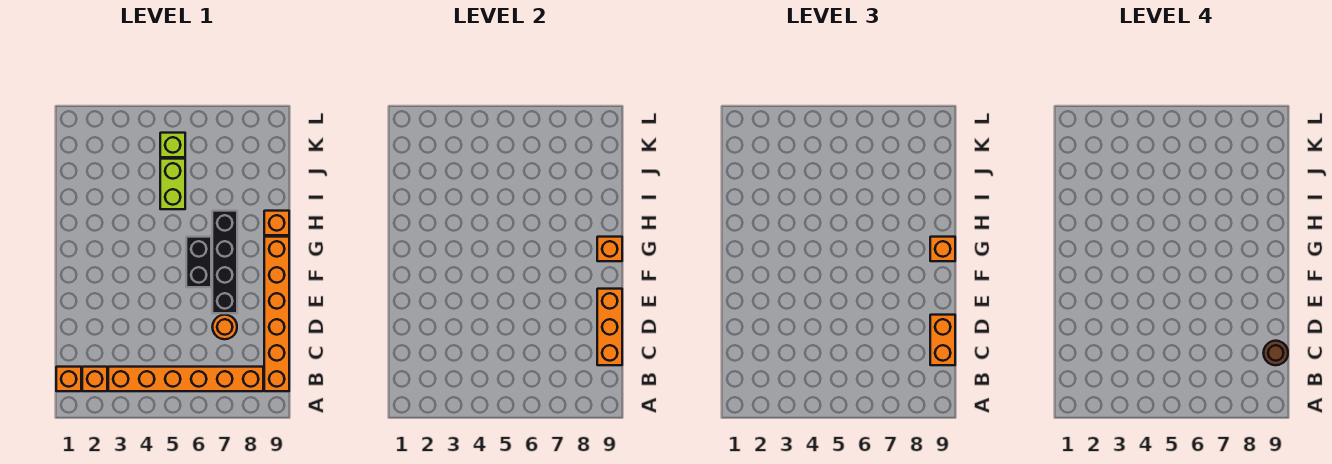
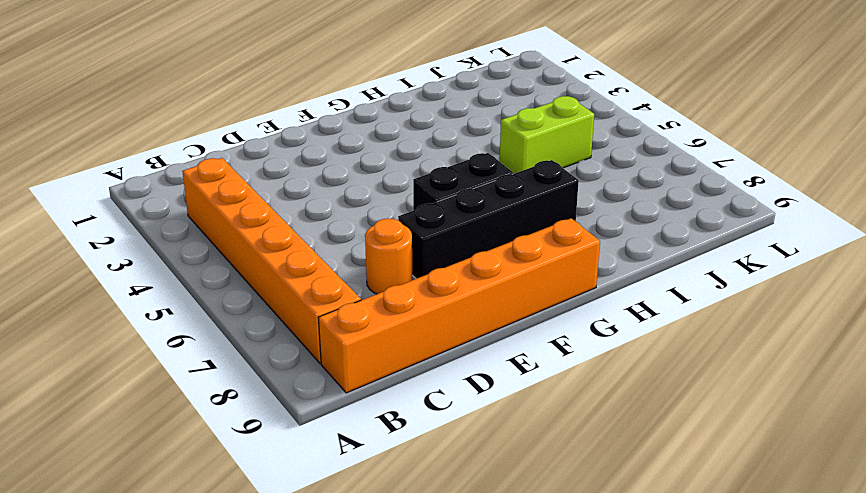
none -> orange 1x1 brick [56,367,81,391]
none -> orange 1x1 brick [82,367,107,391]
none -> orange 1x1 brick [264,211,289,235]

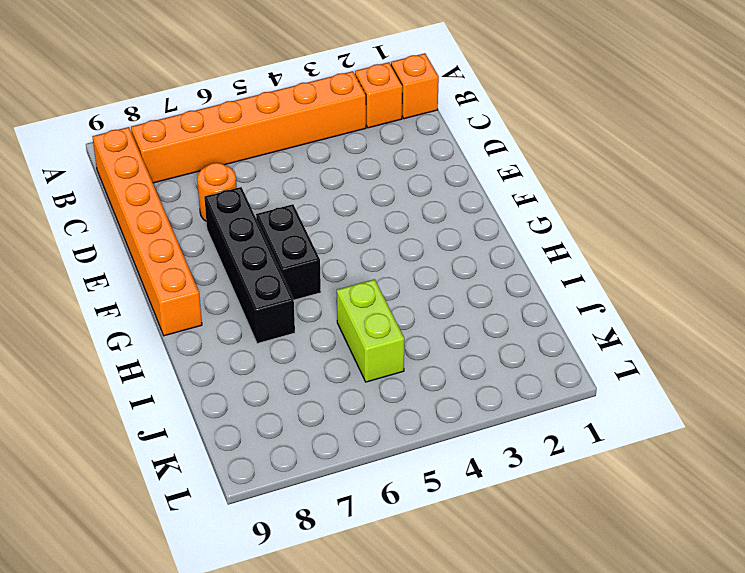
none -> orange 1x1 brick [264,211,289,235]
none -> lime 1x1 brick [160,133,185,157]
none -> orange 1x3 brick [597,289,622,365]

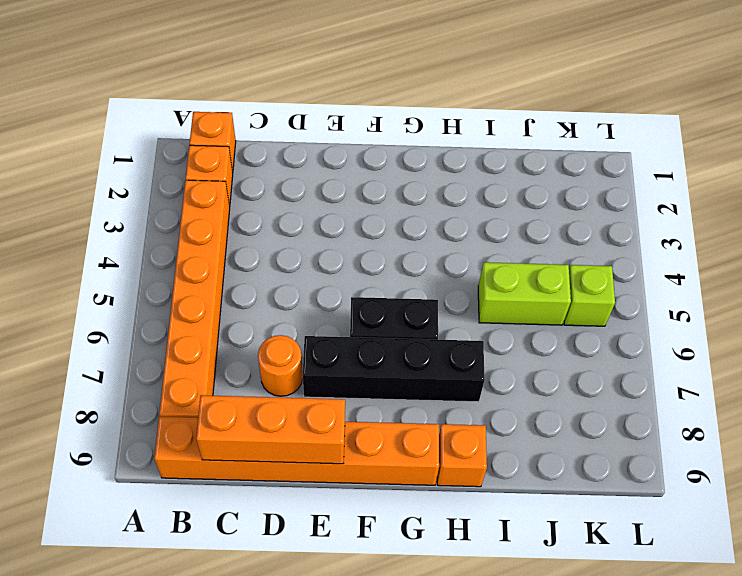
none -> orange 1x1 brick [597,237,622,261]
none -> orange 1x2 brick [930,315,955,365]
none -> orange 1x1 brick [930,237,955,261]

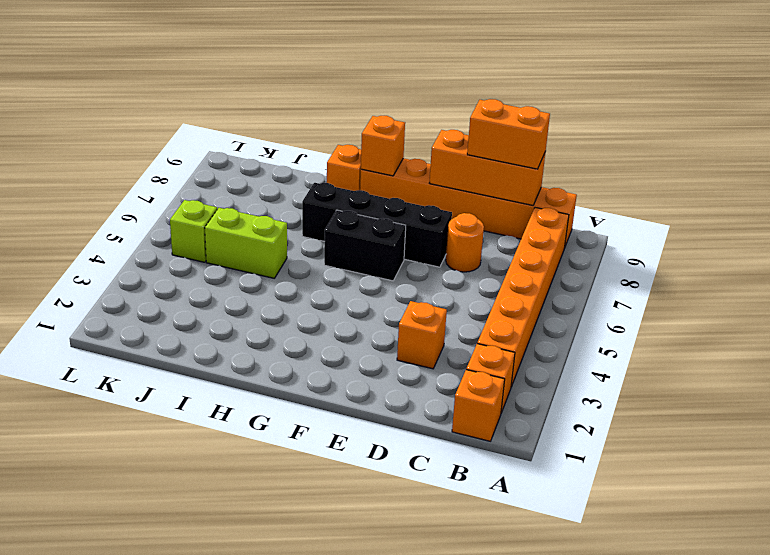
orange 1x1 brick [397,301,447,369] -> orange 1x1 brick moved to [930,237,955,261]
none -> brown 1x1 round brick [1264,341,1288,365]

